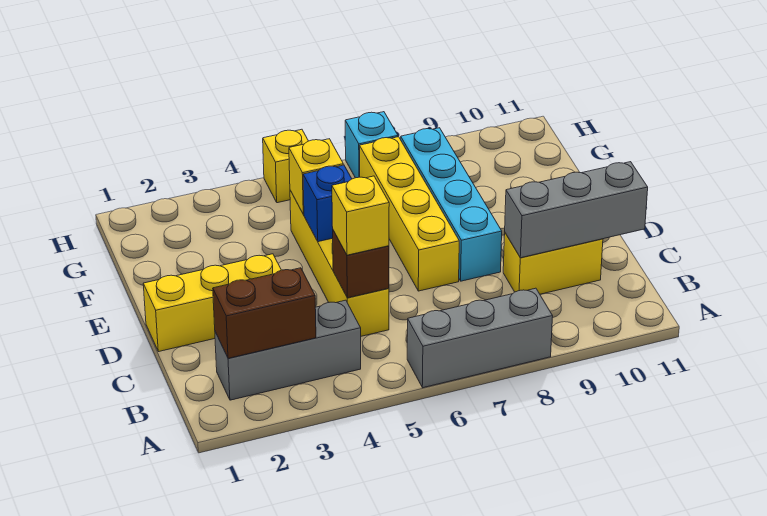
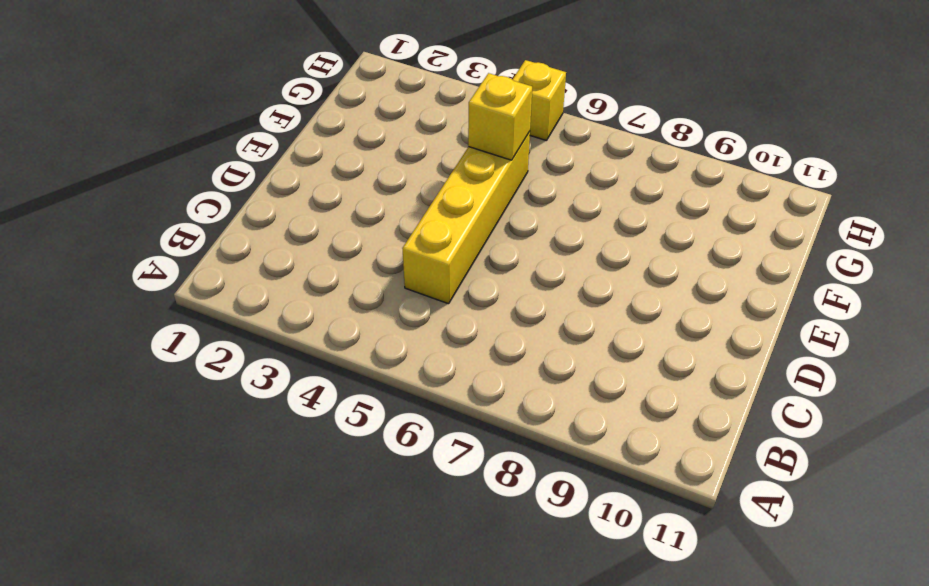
none -> grey 1x3 brick [407,288,553,388]
none -> grey 1x3 brick [215,300,361,400]
none -> yellow 1x2 brick [503,233,603,294]

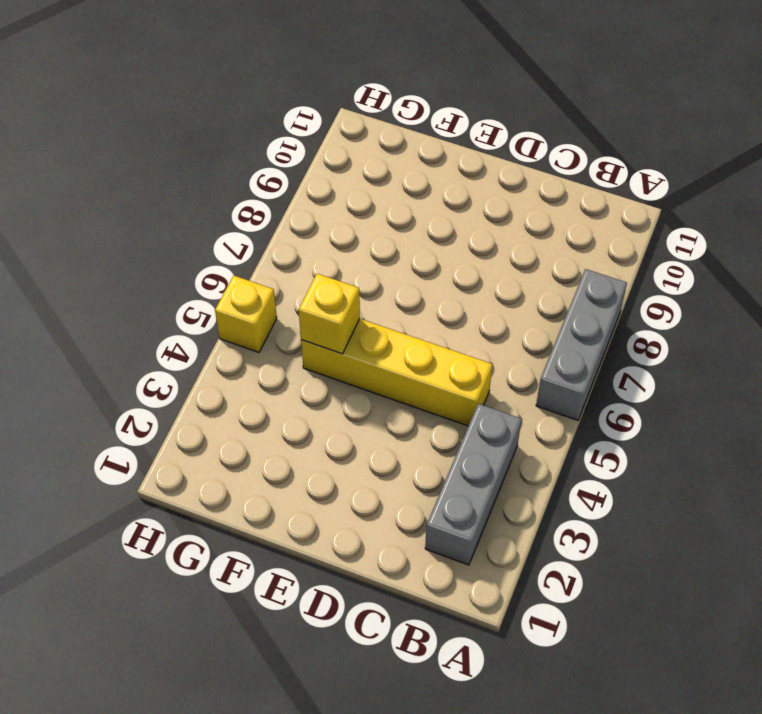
none -> yellow 1x2 brick [503,233,603,294]
none -> yellow 1x3 brick [143,254,281,352]
none -> yellow 1x4 brick [359,137,459,291]

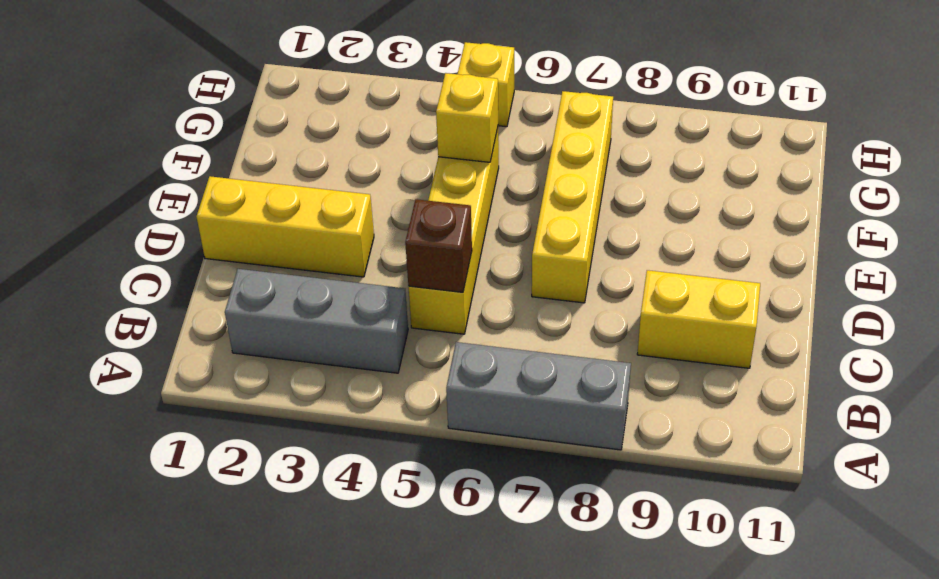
none -> cyan 1x4 brick [401,128,502,281]
none -> cyan 1x1 brick [345,112,398,178]
none -> brown 1x2 brick [213,268,316,358]

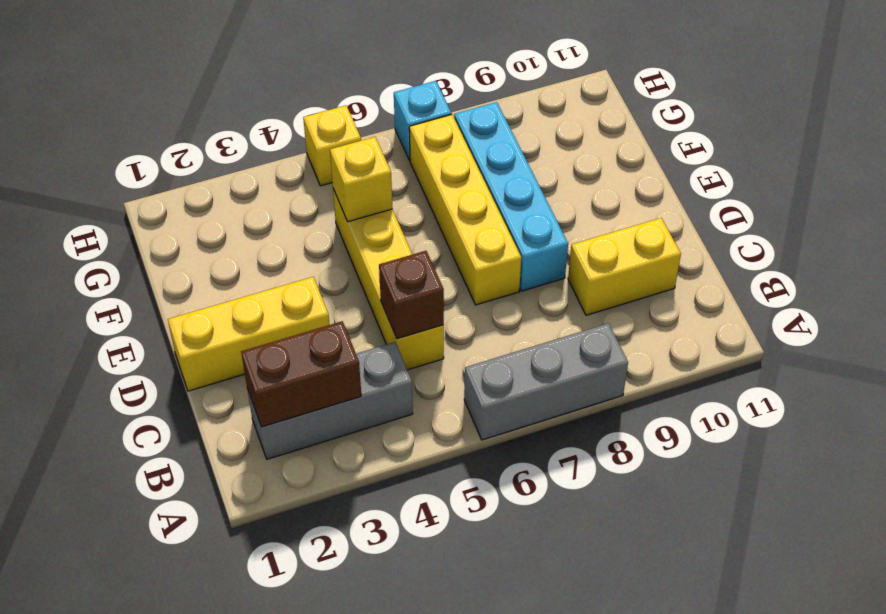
none -> grey 1x3 brick [505,162,648,258]
none -> blue 1x1 brick [303,165,352,242]
none -> yellow 1x1 brick [332,176,389,255]

